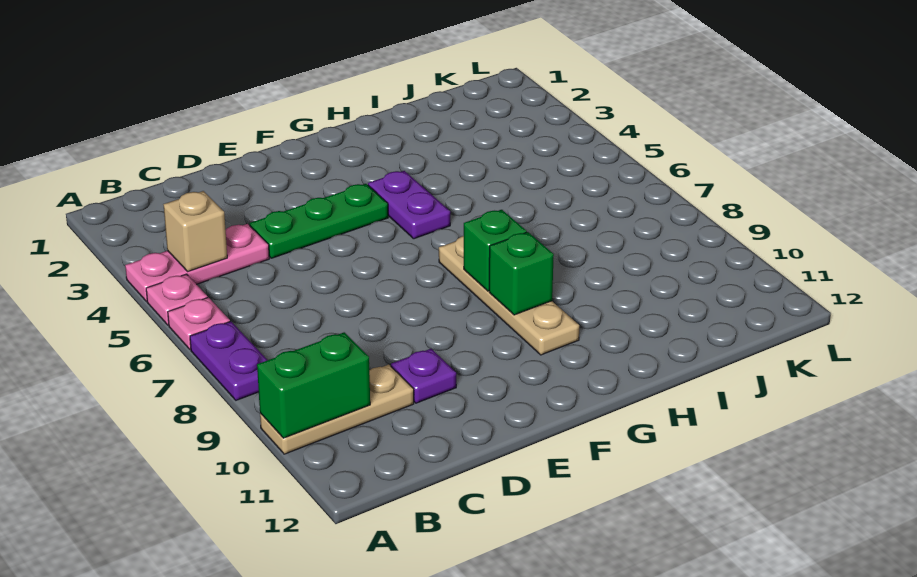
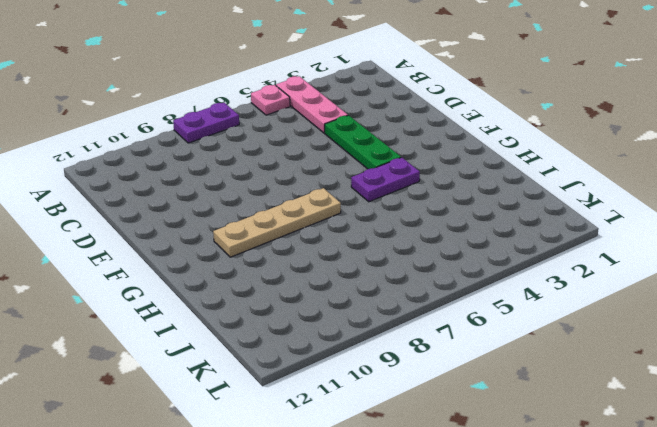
none -> pink 1x1 plate [168,297,230,350]
none -> tan 1x3 plate [260,365,414,454]
none -> purple 1x1 plate [391,349,456,403]

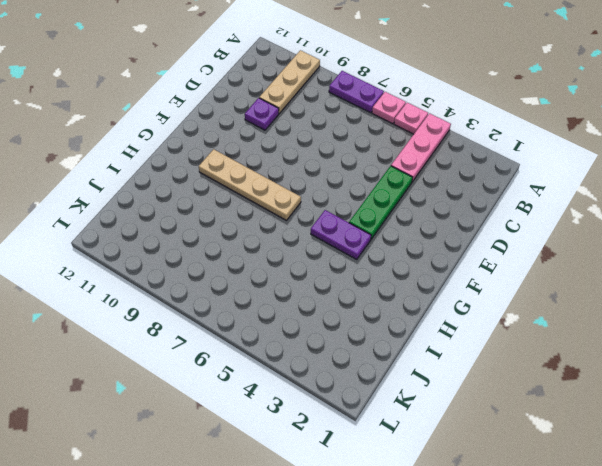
none -> green 1x2 brick [257,332,370,438]
none -> tan 1x1 brick [164,191,227,271]
none -> green 1x1 brick [464,210,527,291]

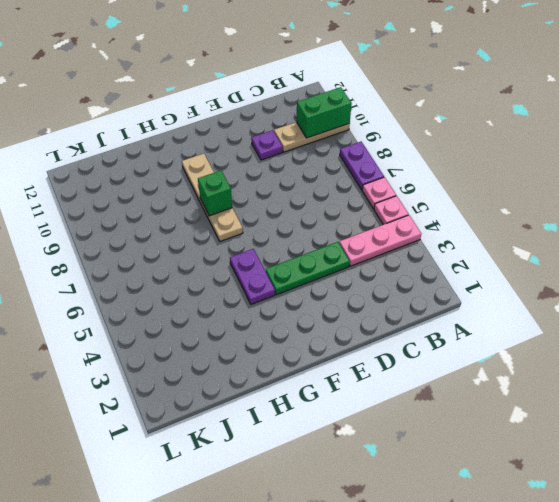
none -> tan 1x1 brick [164,191,227,271]
none -> green 1x1 brick [489,232,554,315]

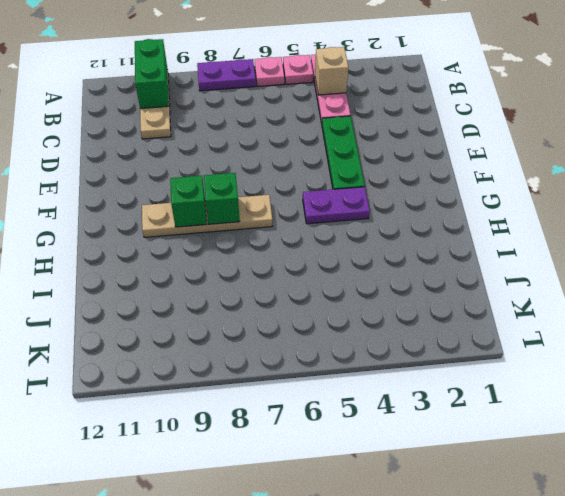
none -> purple 1x1 plate [391,349,456,403]

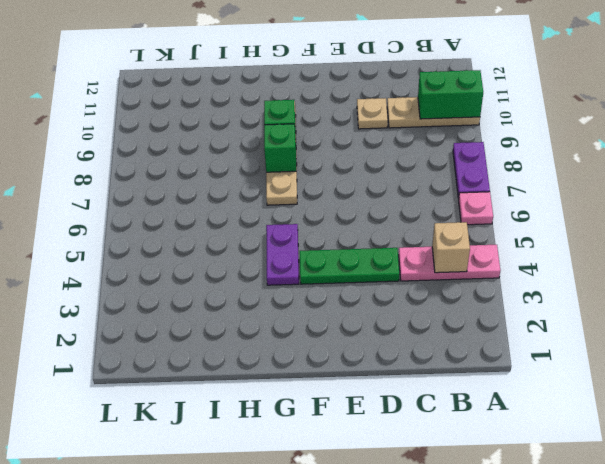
tan 1x1 plate [357,98,388,129] -> purple 1x1 plate [391,349,456,403]
none -> pink 1x1 plate [146,274,208,325]

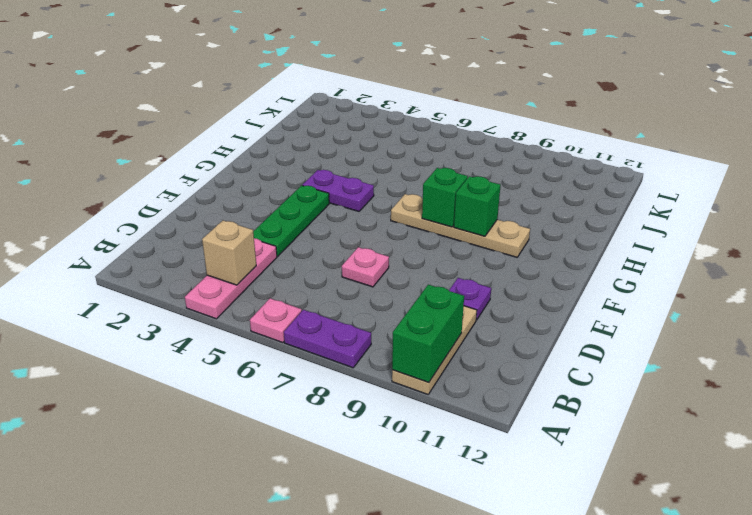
pink 1x1 plate [342,247,389,287] -> pink 1x1 plate moved to [146,274,208,325]

